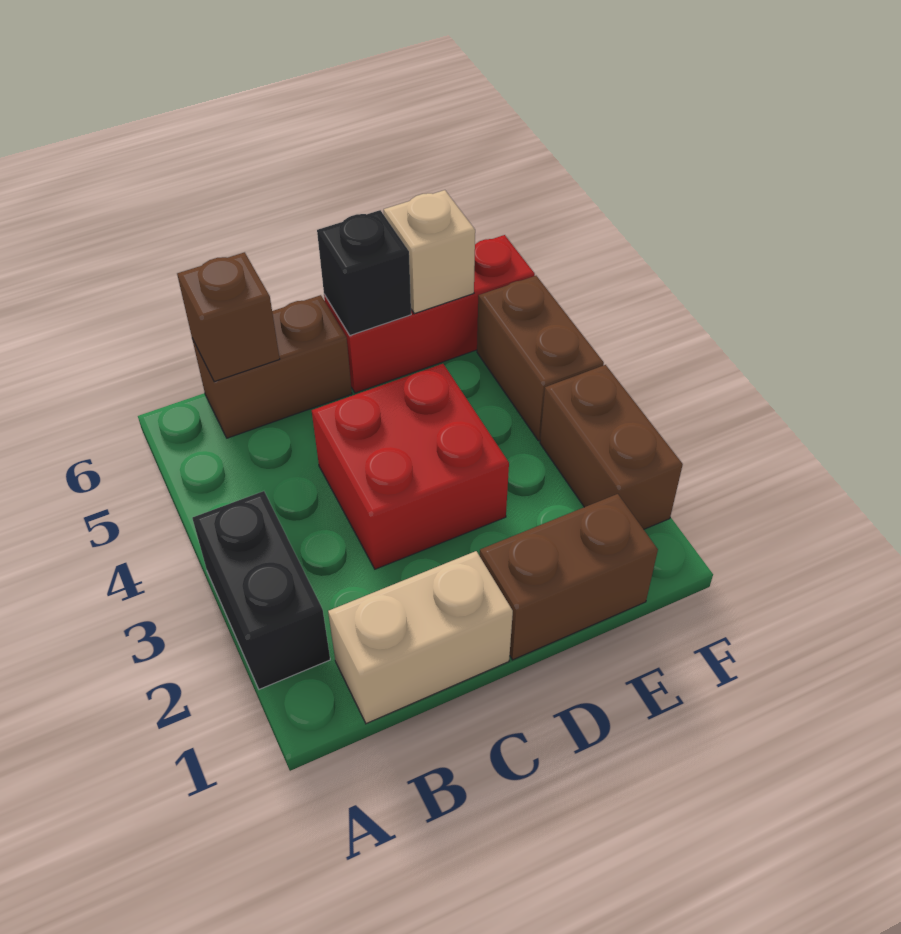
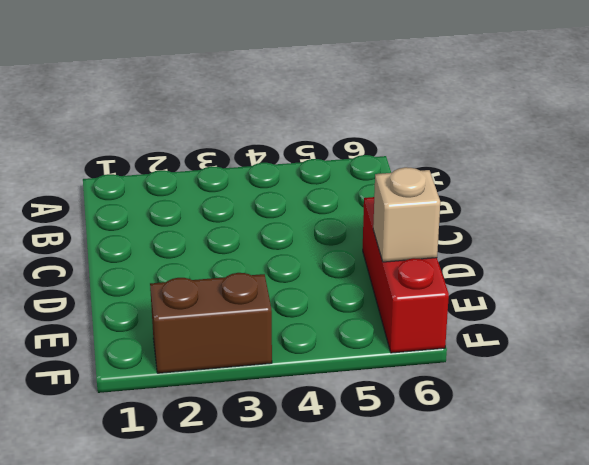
none -> black 1x2 brick [192,491,330,689]
none -> tan 1x2 brick [328,551,513,724]

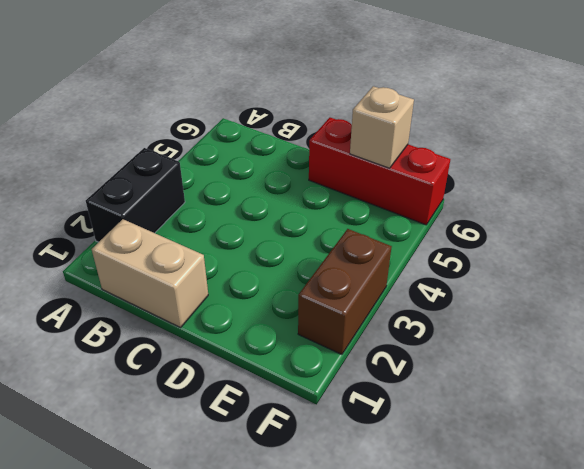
none -> brown 1x2 brick [192,295,352,438]
none -> red 2x2 brick [312,364,509,569]

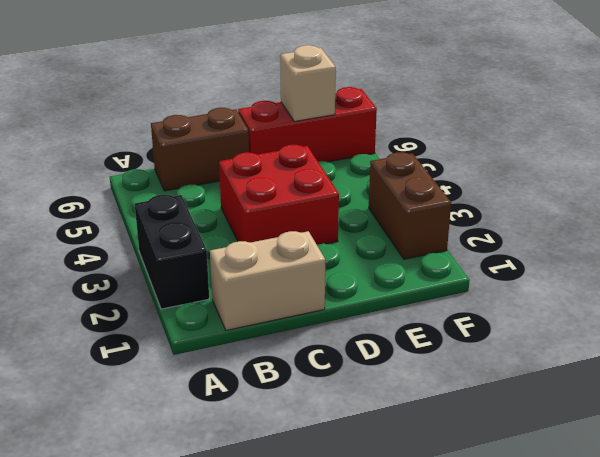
none -> brown 1x2 brick [480,494,658,660]
none -> brown 1x2 brick [477,276,604,441]

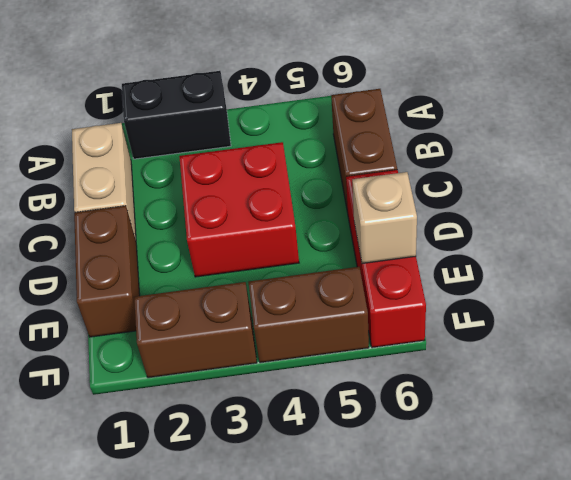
none -> brown 1x1 brick [177,252,280,382]
none -> black 1x1 brick [317,210,411,335]

